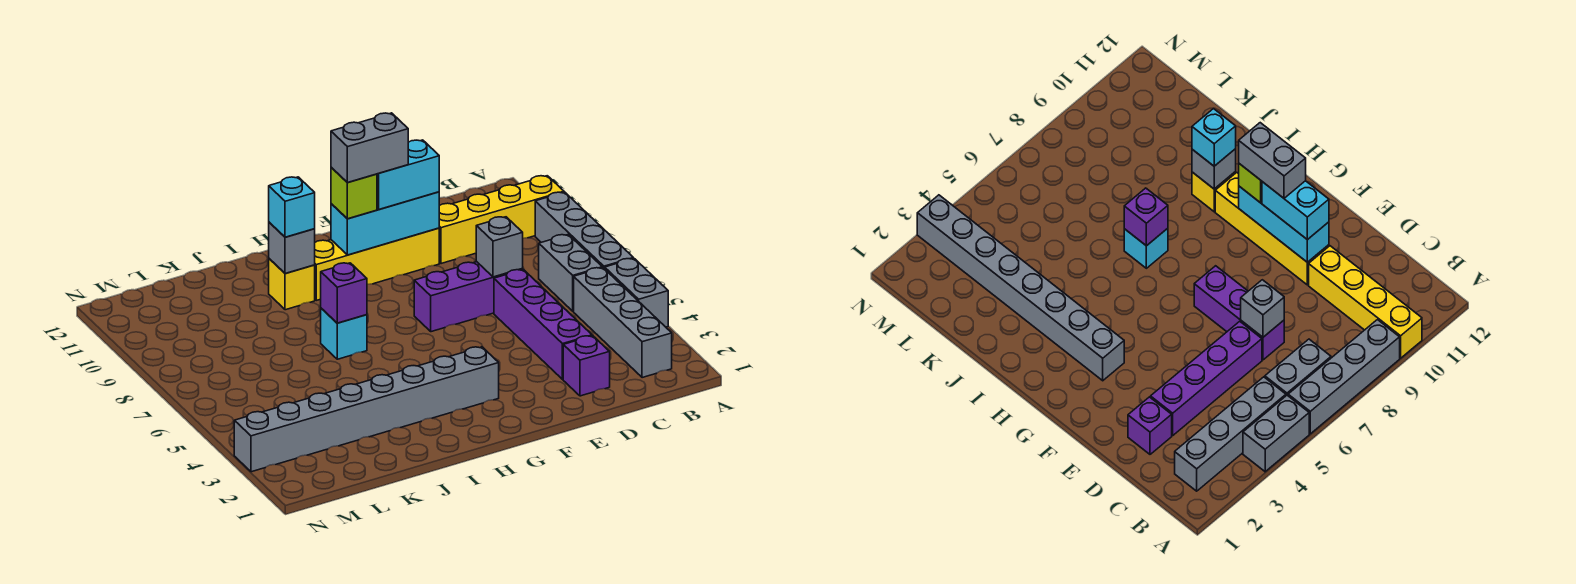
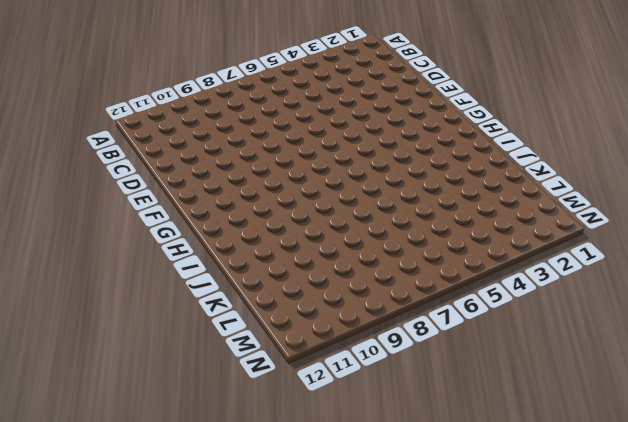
none -> grey 1x2 brick [605,258,668,327]
none -> grey 1x4 brick [535,192,633,269]
none -> yellow 1x4 brick [439,176,564,264]

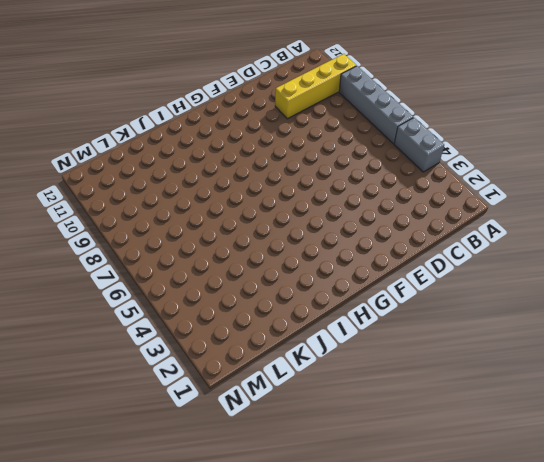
none -> grey 1x4 brick [574,268,672,378]
none -> grey 1x2 brick [539,235,602,311]
none -> purple 1x1 brick [563,336,610,396]

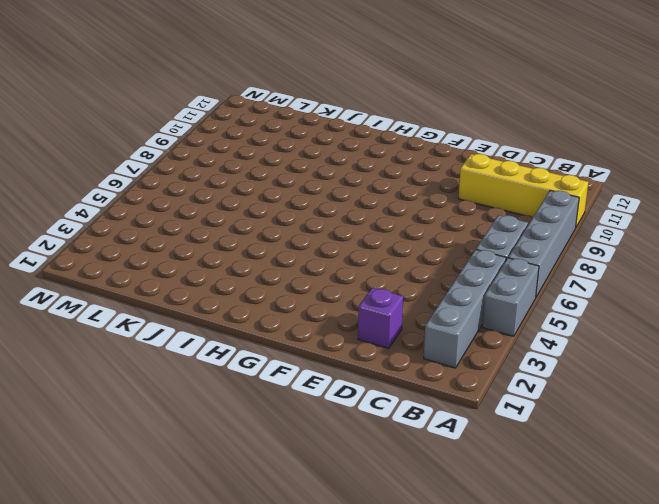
none -> purple 1x4 brick [494,270,592,379]
none -> purple 1x3 brick [414,262,523,332]
none -> yellow 1x4 brick [315,228,439,300]

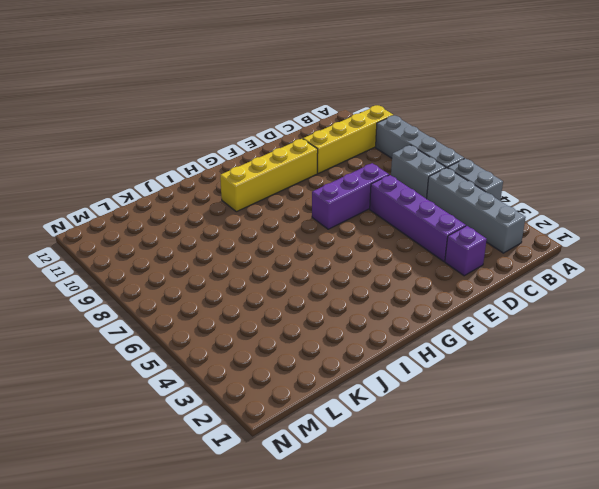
none -> grey 1x8 brick [234,347,499,472]
none -> cyan 1x1 brick [321,308,367,359]
none -> yellow 1x1 brick [269,259,315,310]

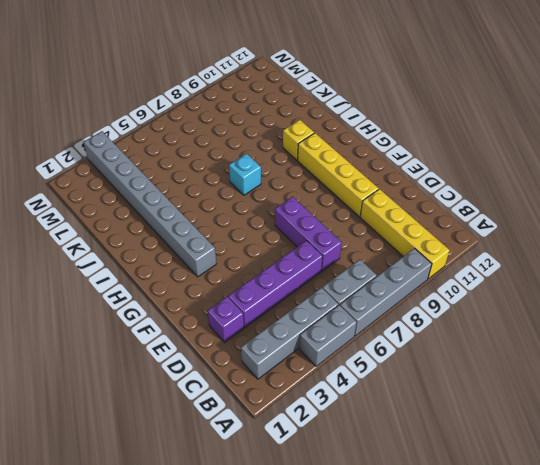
none -> grey 1x1 brick [476,217,523,277]
none -> cyan 1x3 brick [331,192,439,255]
none -> purple 1x1 brick [321,263,367,323]

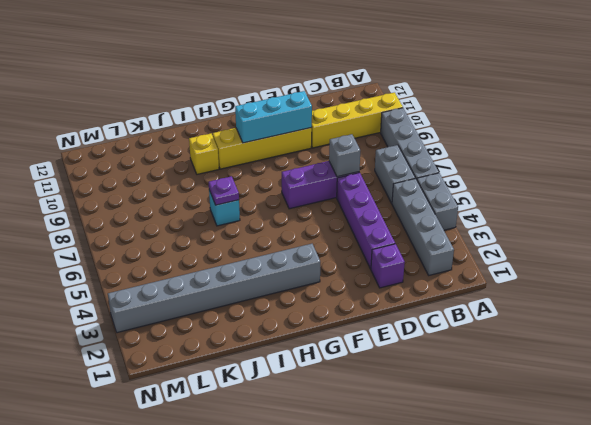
purple 1x1 plate [209,176,239,205] -> purple 1x1 brick [321,263,367,323]
none -> grey 1x1 brick [269,222,315,273]
none -> cyan 1x2 brick [377,140,439,209]
none -> lime 1x1 brick [331,167,377,219]

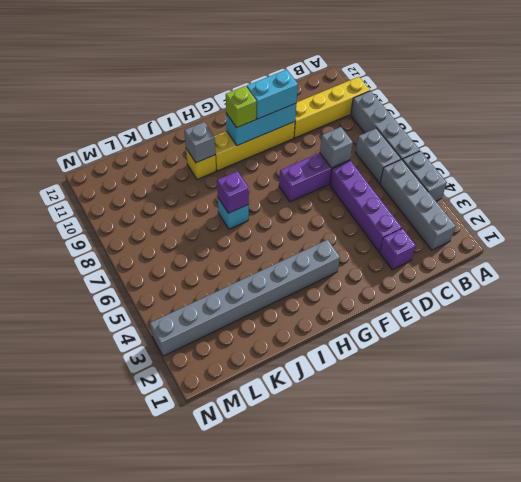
none -> cyan 1x1 brick [269,177,315,237]
none -> grey 1x2 brick [331,113,408,183]

